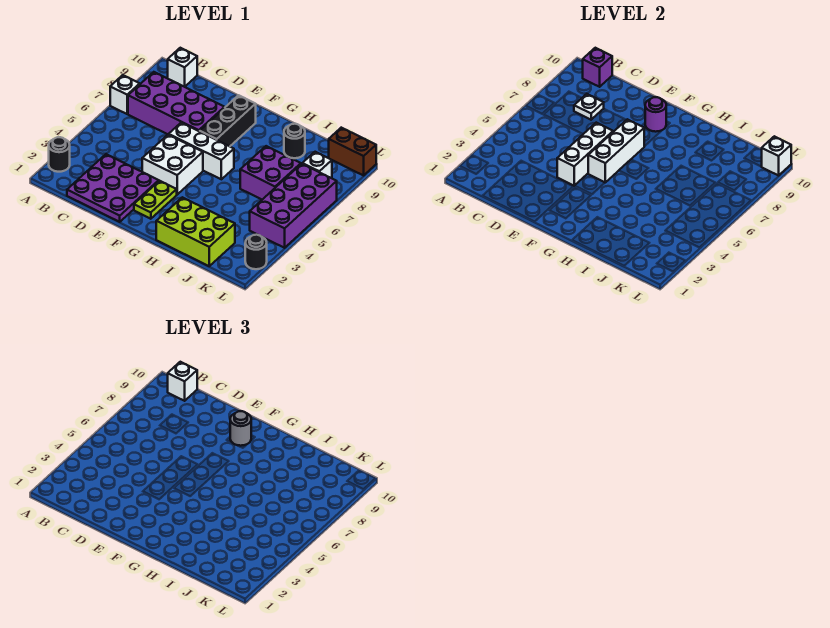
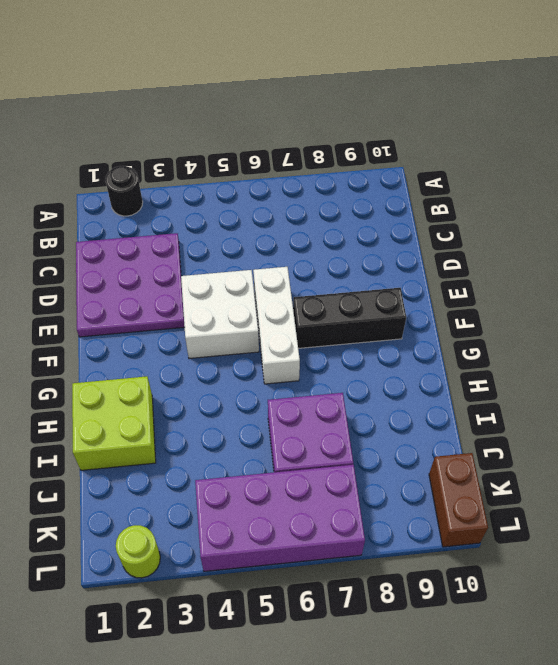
lime 2x2 brick [72,376,156,470] -> lime 2x3 brick [156,197,235,266]
lime 1x1 round brick [116,525,160,578] -> black 1x1 round brick [245,235,267,269]
none -> white 1x1 brick [110,75,140,114]
none -> purple 2x4 brick [128,72,225,135]
none -> white 1x1 brick [168,48,197,87]

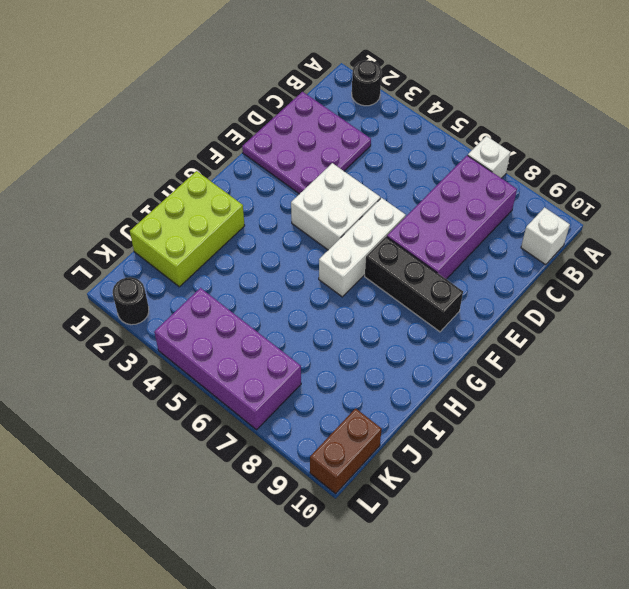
none -> lime 1x2 plate [134,181,177,219]
none -> purple 2x2 brick [240,146,301,199]
none -> black 1x1 round brick [284,124,305,158]

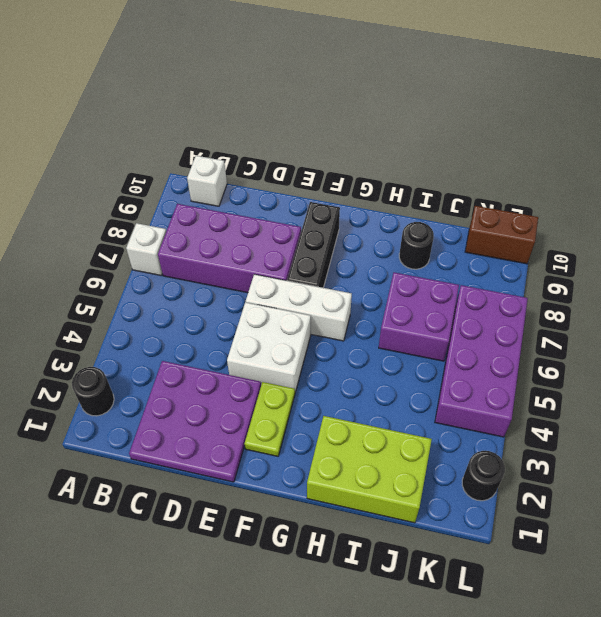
none -> white 1x1 brick [302,152,332,178]
none -> purple 1x1 brick [583,48,612,87]
none -> white 1x1 plate [574,94,604,120]

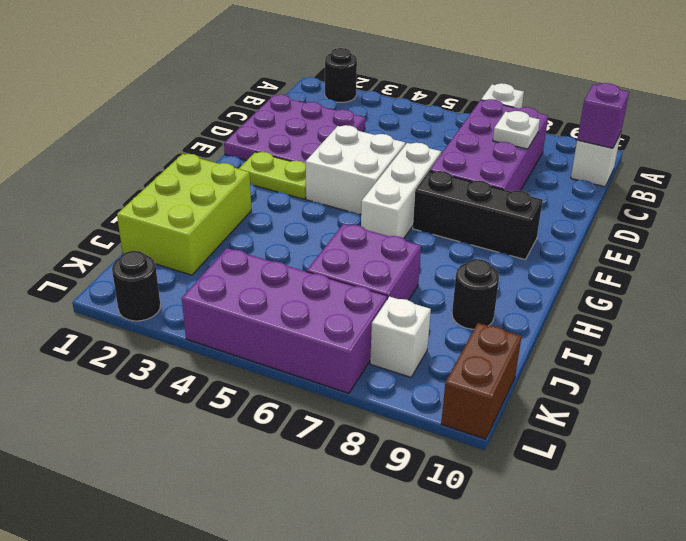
none -> white 1x3 brick [557,123,613,186]
none -> white 1x3 brick [588,119,644,182]
none -> purple 1x1 round brick [645,97,666,132]

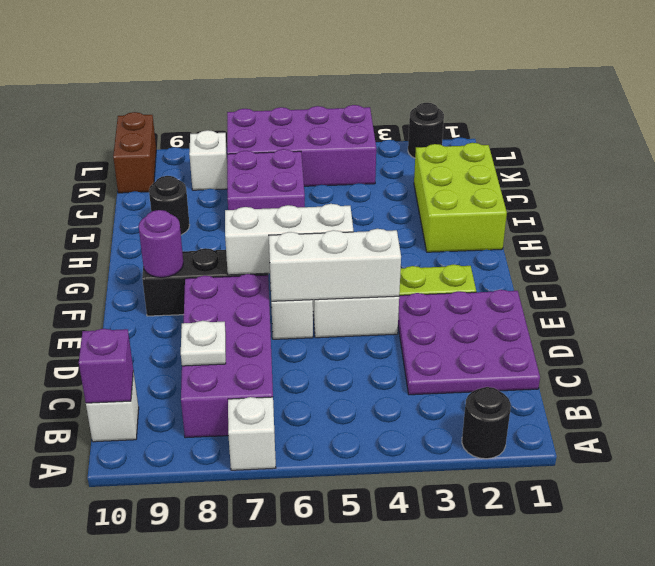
none -> white 1x1 brick [762,136,791,175]
none -> white 1x1 brick [168,362,197,401]
none -> grey 1x1 round brick [230,411,251,446]

